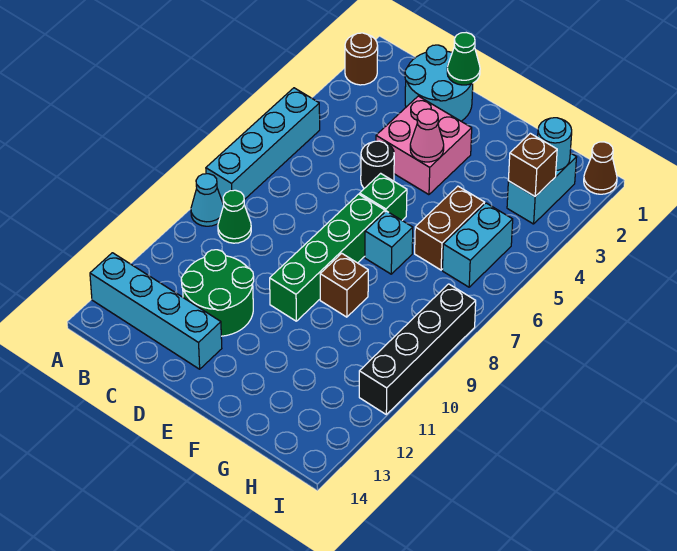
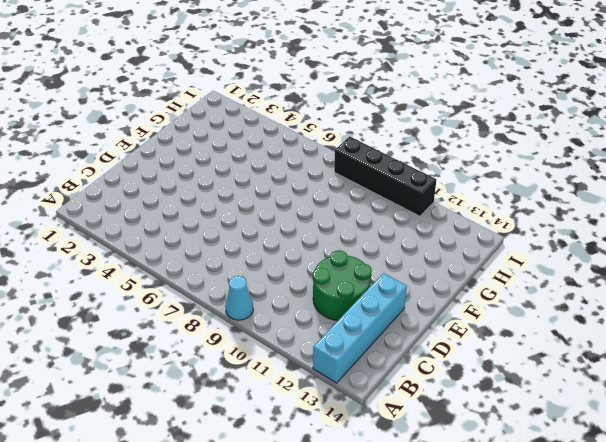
none -> brown 1x1 round brick [345,33,378,85]
none -> cyan 1x4 brick [206,88,320,205]
none -> green 1x1 cone [218,190,251,243]

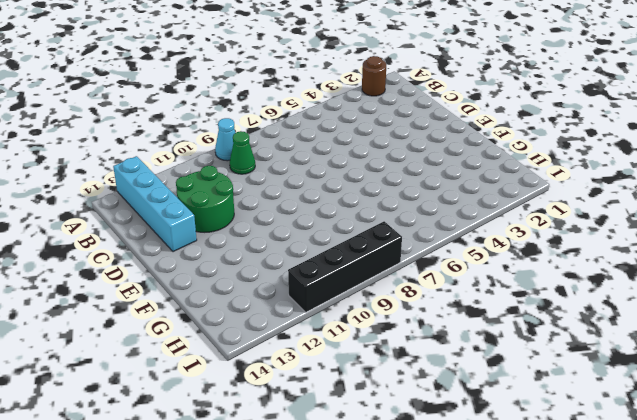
none -> cyan 1x4 brick [206,88,320,205]
none -> cyan 2x2 round brick [405,45,473,121]
none -> pink 2x2 brick [376,96,472,195]

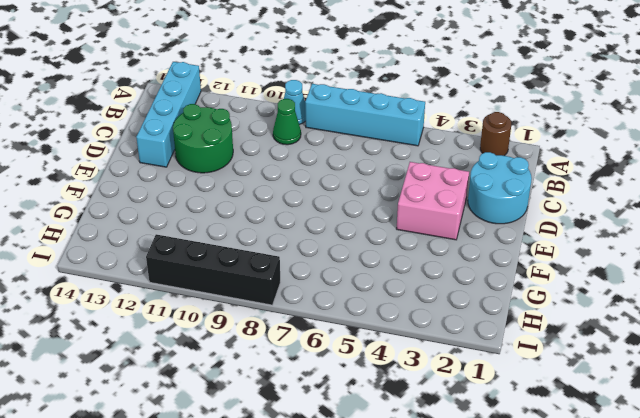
none -> black 1x1 round brick [361,141,394,188]
none -> green 1x1 brick [360,173,407,220]
none -> green 1x4 brick [270,194,385,321]

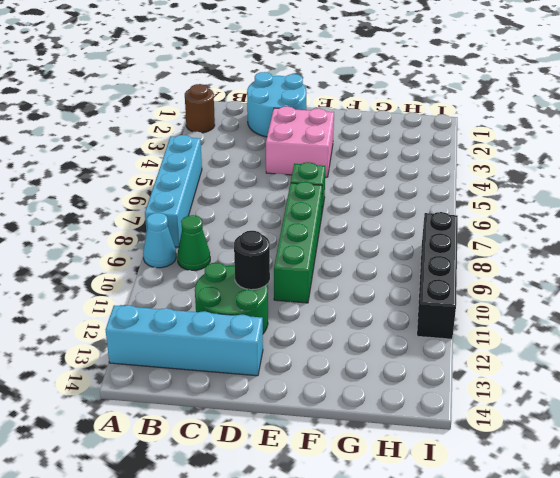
black 1x1 round brick [234,231,270,290] -> black 1x1 round brick moved to [361,141,394,188]
none -> cyan 1x1 brick [365,211,413,274]
none -> brown 1x1 brick [320,253,368,317]
none -> brown 1x2 brick [415,186,485,270]

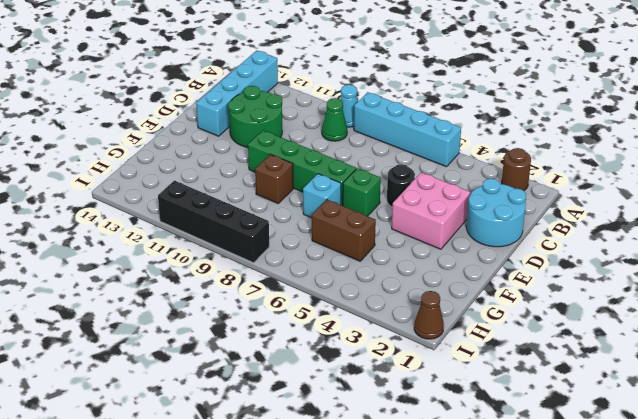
none -> cyan 1x2 brick [507,153,577,224]
none -> cyan 1x2 brick [443,203,513,287]
none -> green 1x1 cone [447,33,480,85]

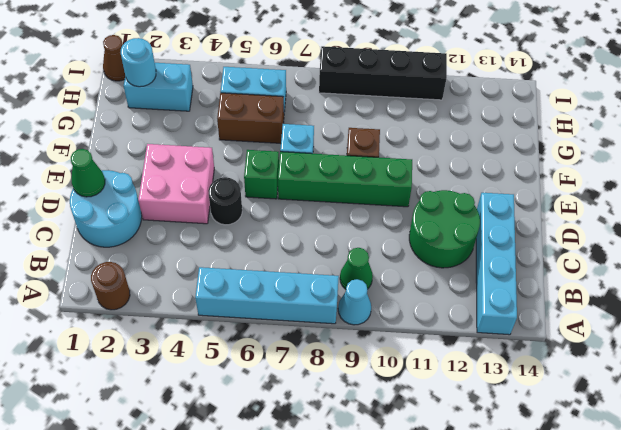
none -> pink 1x1 cone [410,109,444,162]
none -> brown 1x1 brick [508,133,557,196]

